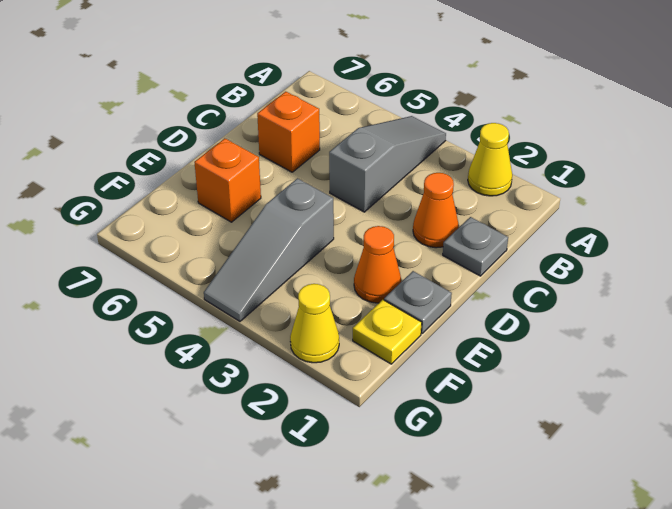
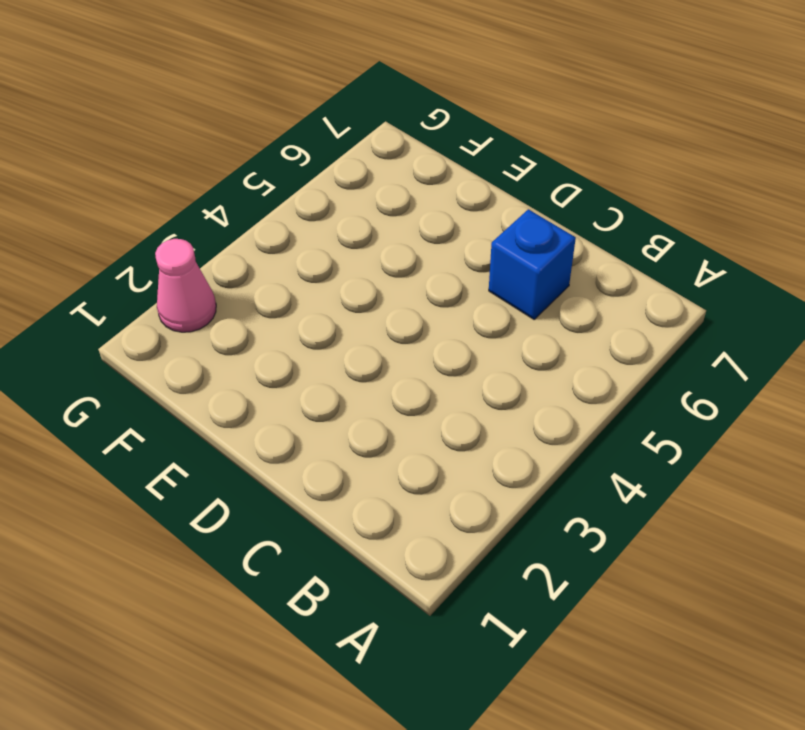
blue 1x1 brick [489,209,576,319] -> orange 1x1 brick [257,92,320,172]
pink 1x1 cone [155,239,216,332] -> yellow 1x1 cone [290,284,339,363]
none -> yellow 1x1 cone [468,123,512,196]
none -> grey 1x3 slope [329,116,446,212]

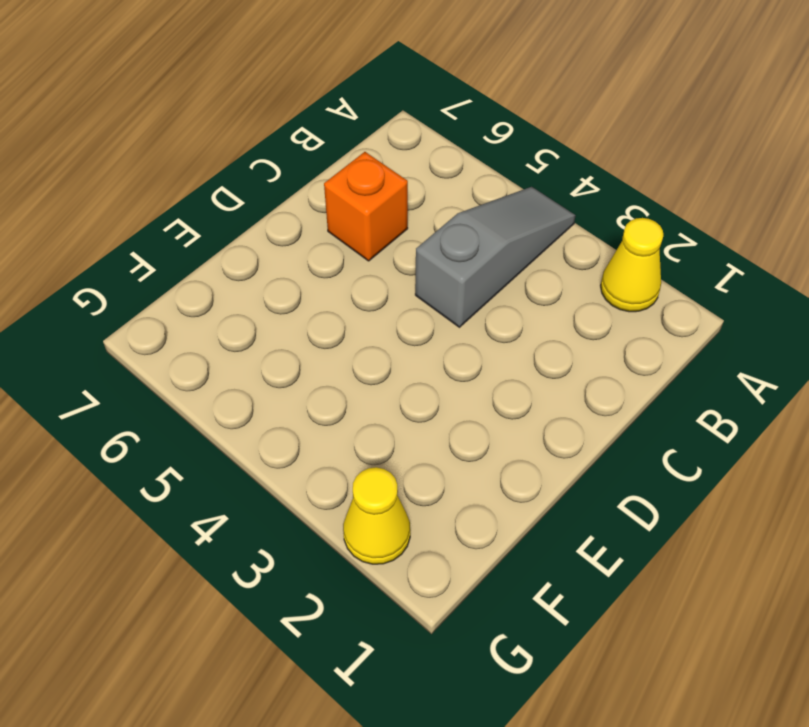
none -> grey 1x1 plate [443,217,508,276]
none -> orange 1x1 cone [413,173,459,248]

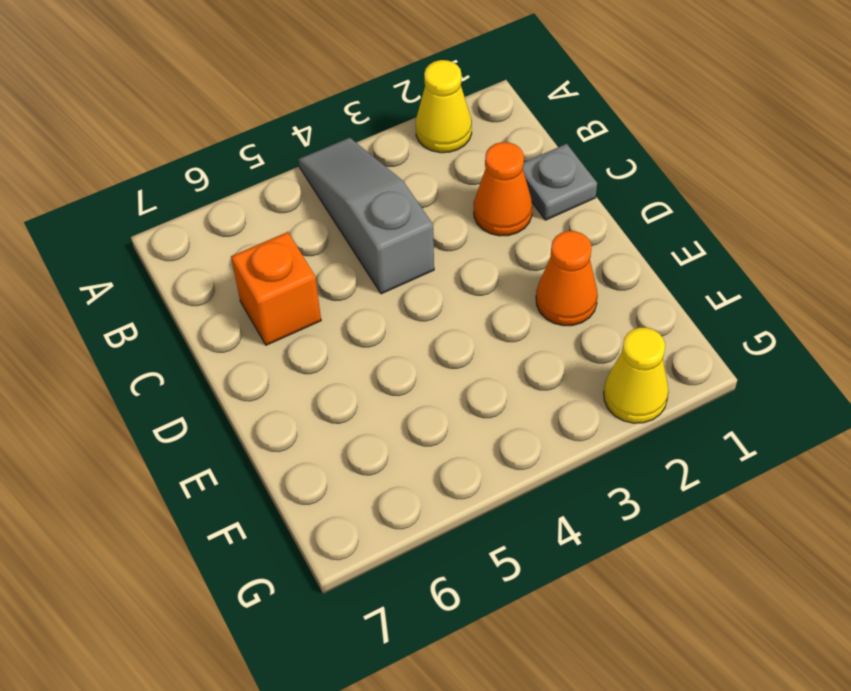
none -> grey 1x1 plate [384,271,452,333]
none -> grey 1x3 slope [204,178,334,322]

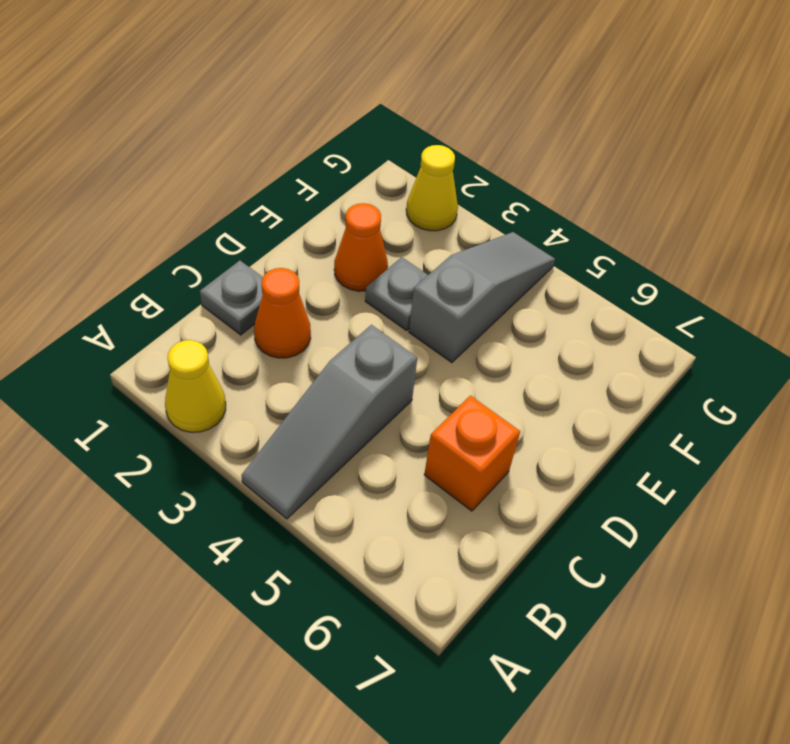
grey 1x1 plate [365,257,428,330] -> grey 1x1 plate moved to [384,271,452,333]
none -> orange 1x1 brick [194,138,261,222]
none -> yellow 1x1 plate [353,300,422,364]

